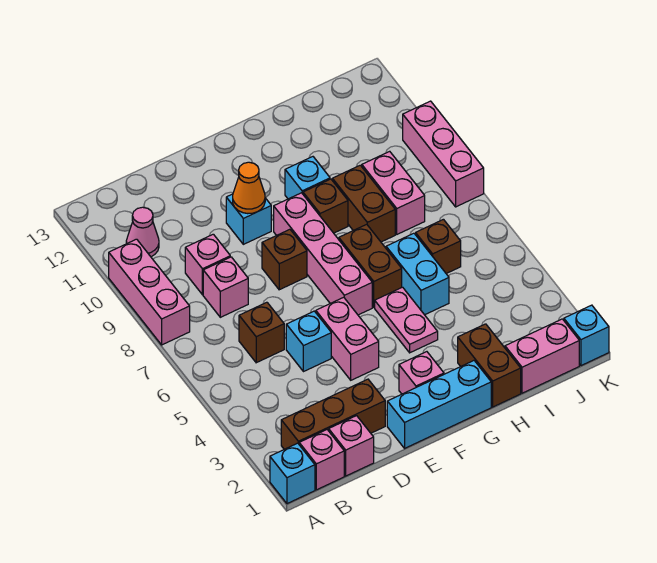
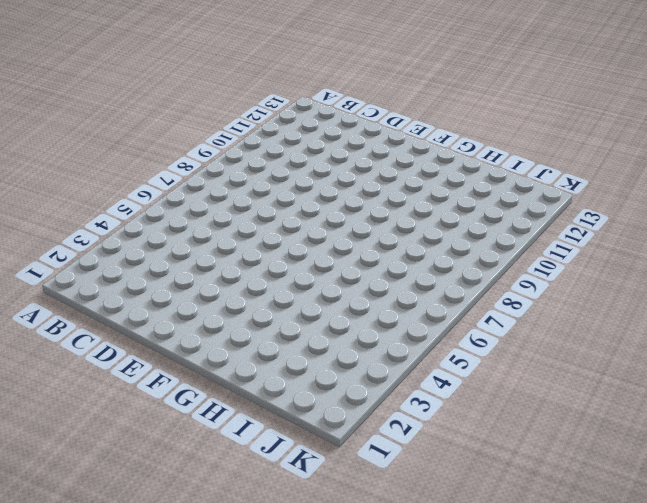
none -> cyan 1x1 brick [270,443,315,504]
none -> pink 1x3 brick [109,239,190,345]
none -> pink 1x1 brick [299,430,344,490]

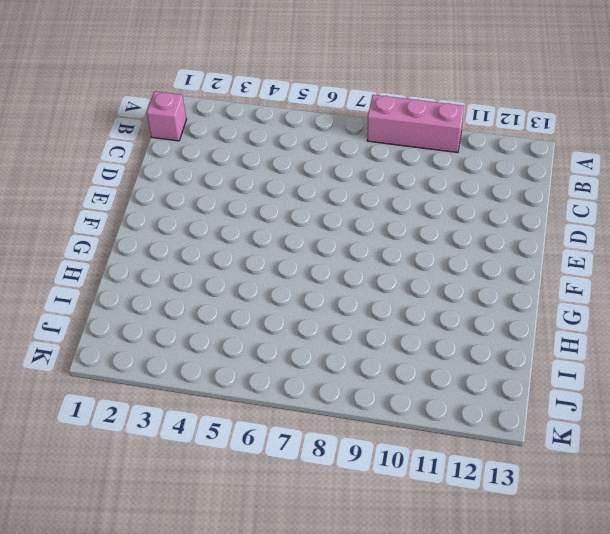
none -> cyan 1x1 brick [270,443,315,504]
none -> brown 1x3 brick [281,379,385,449]
none -> pink 1x1 cone [126,207,159,257]

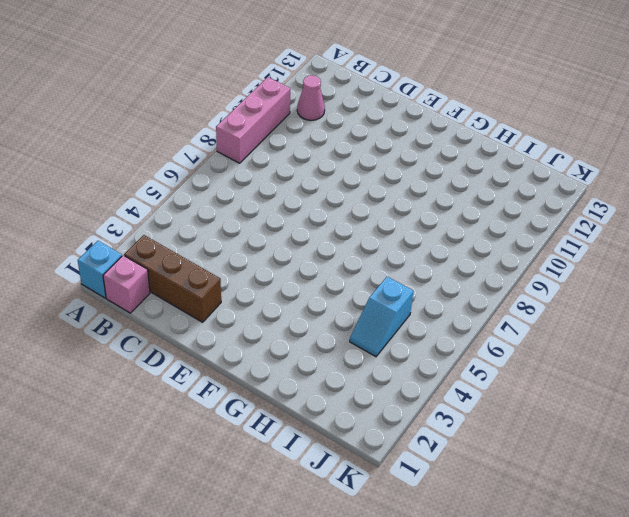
cyan 1x2 slope [350,277,414,357] -> none
none -> pink 1x1 brick [329,416,374,476]
none -> brown 1x1 brick [239,302,284,363]
none -> pink 1x1 brick [203,257,248,317]

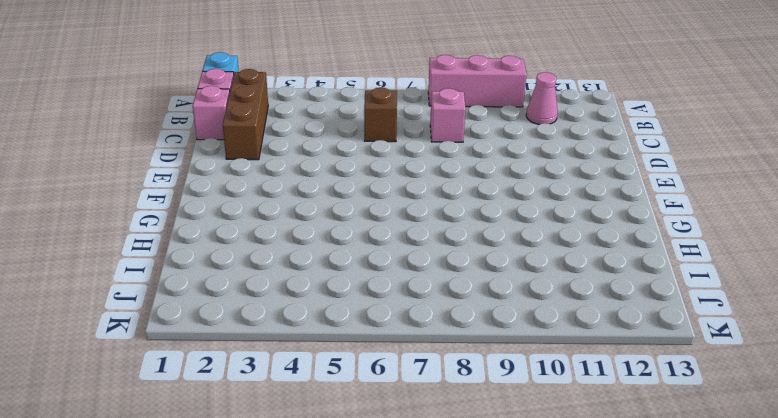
none -> pink 1x1 brick [185,234,230,295]
none -> cyan 1x1 brick [286,311,331,372]
none -> cyan 1x3 brick [387,361,491,448]

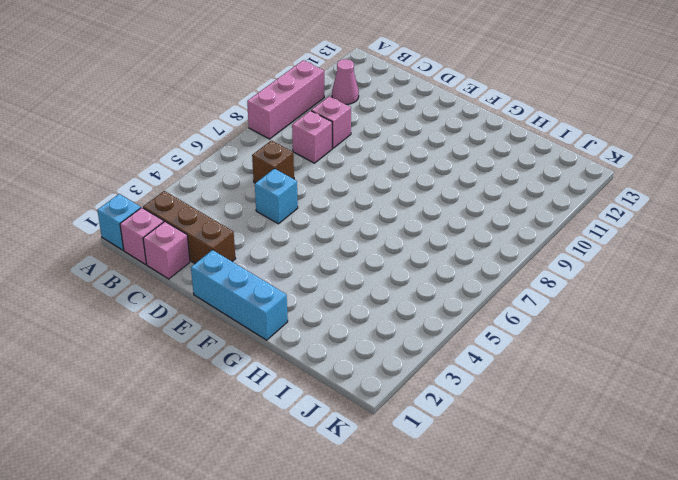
none -> pink 1x2 brick [316,297,379,380]
none -> brown 1x1 brick [262,229,307,290]
none -> cyan 1x1 brick [226,194,271,244]

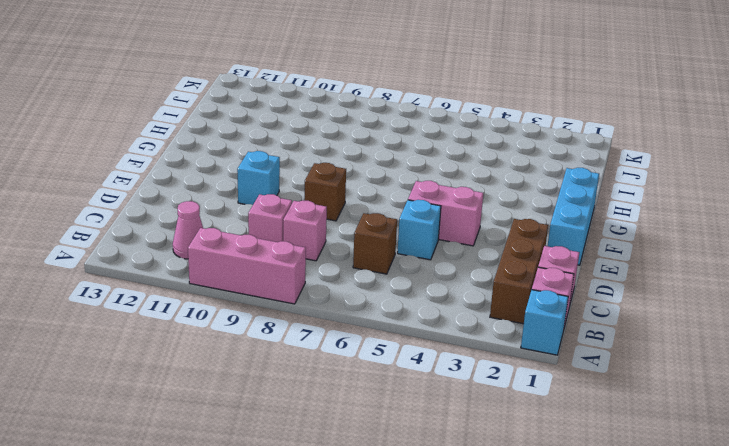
none -> pink 1x1 brick [399,352,444,394]
none -> pink 1x4 brick [274,193,372,315]
none -> pink 1x2 plate [375,287,438,353]

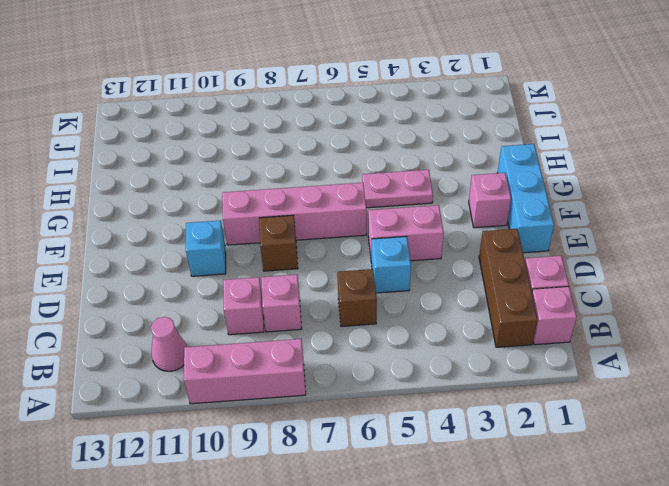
none -> cyan 1x1 brick [270,443,315,504]
none -> brown 1x2 brick [339,224,402,307]
none -> brown 1x1 brick [303,179,348,233]

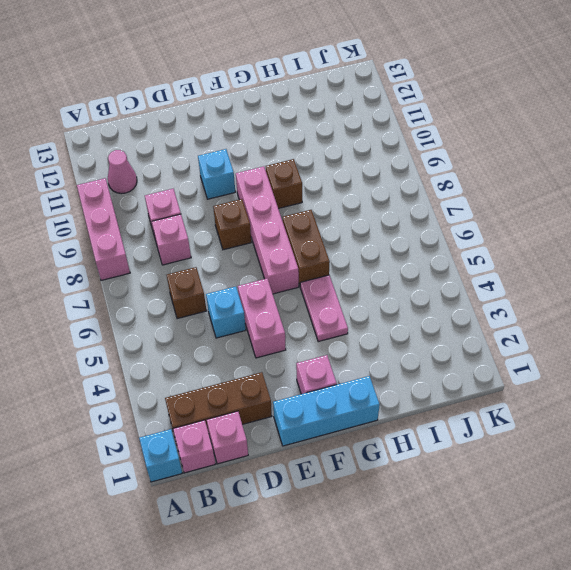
none -> cyan 1x1 brick [285,157,330,199]
none -> brown 1x2 brick [458,324,521,407]
none -> cyan 1x2 brick [386,233,449,315]

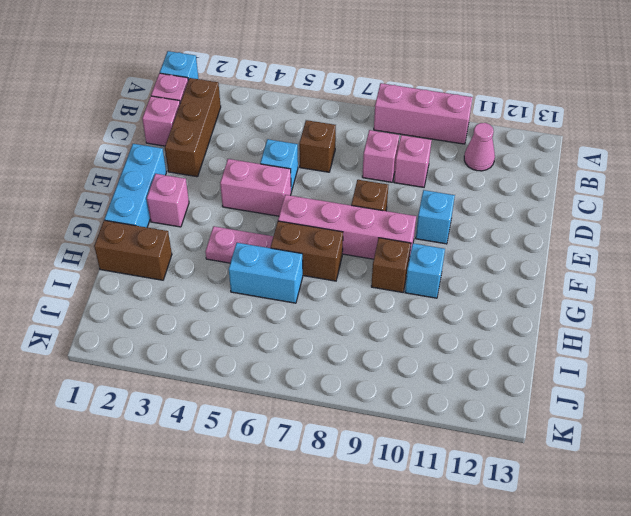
none -> brown 1x2 brick [332,165,395,242]
none -> pink 1x2 brick [505,319,579,393]
none -> brown 1x1 brick [416,219,461,274]

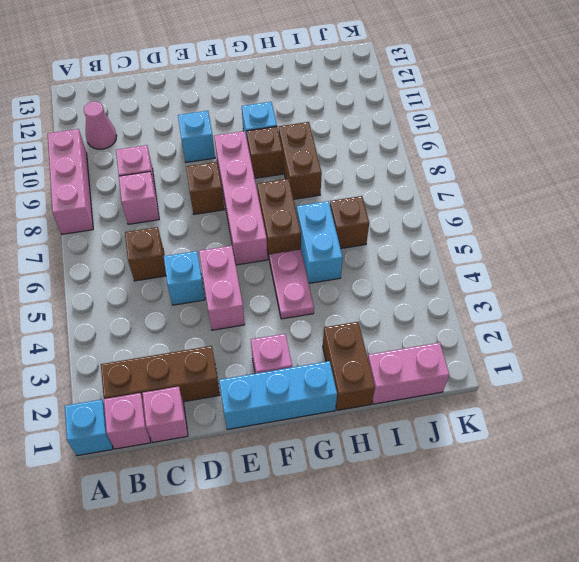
none -> pink 1x2 brick [362,151,425,234]
none -> cyan 1x1 brick [564,305,609,366]
none -> pink 1x3 brick [403,101,484,207]

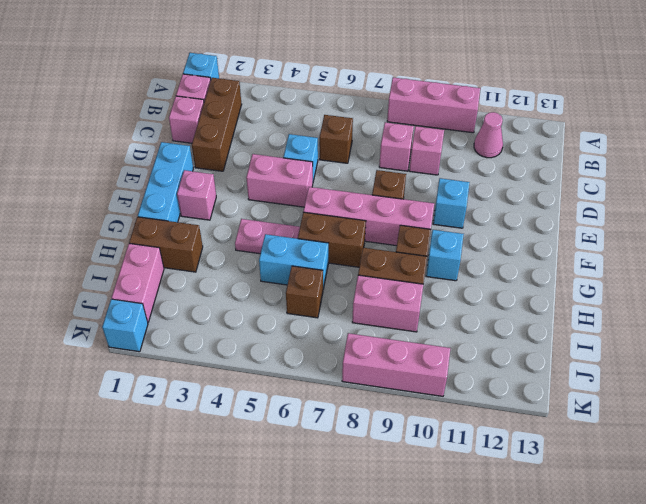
none -> orange 1x1 cone [233,162,265,214]

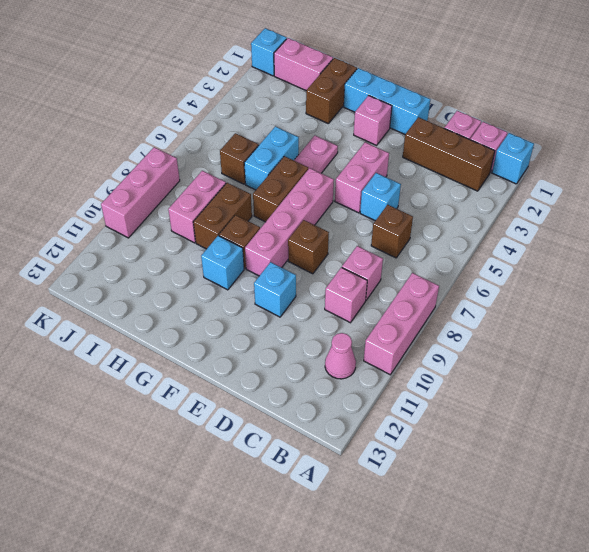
none -> orange 1x1 cone [233,162,265,214]

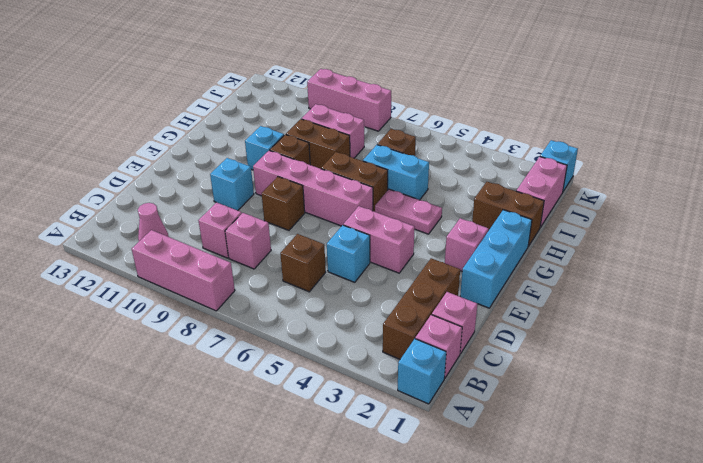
none -> orange 1x1 cone [233,162,265,214]

